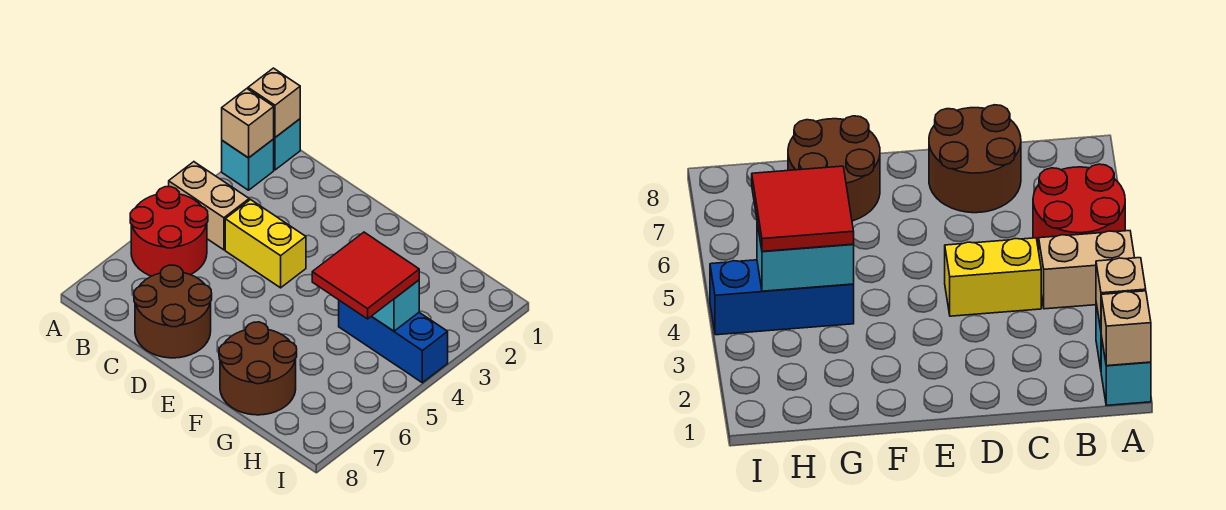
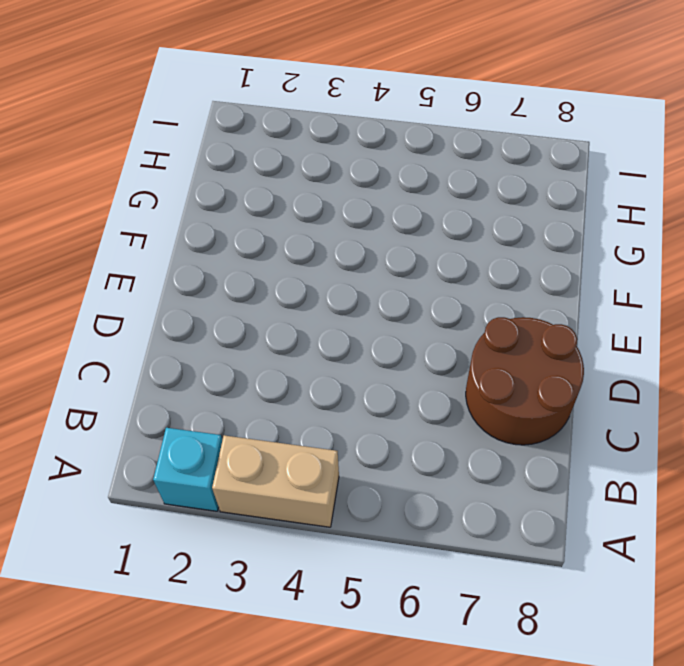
tan 1x2 brick [212,435,339,527] -> tan 1x2 brick turned to [169,162,249,250]
none -> cyan 1x1 brick [274,119,300,170]
none -> red 2x2 round brick [130,187,208,276]
none -> yellow 1x2 brick [225,200,306,288]

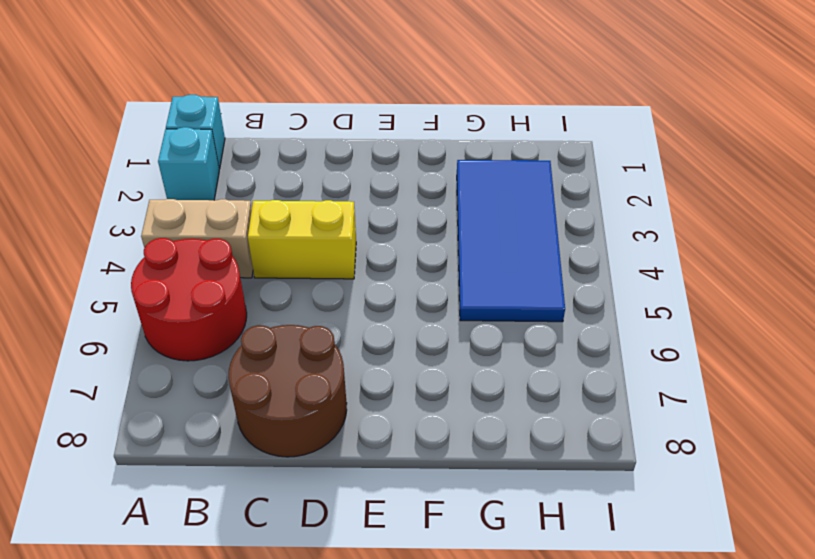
blue 2x4 tile [457,160,565,322] -> blue 1x3 brick [339,300,448,383]
none -> brown 2x2 round brick [219,322,297,415]
none -> tan 1x1 brick [248,68,300,137]
none -> tan 1x1 brick [222,89,274,158]

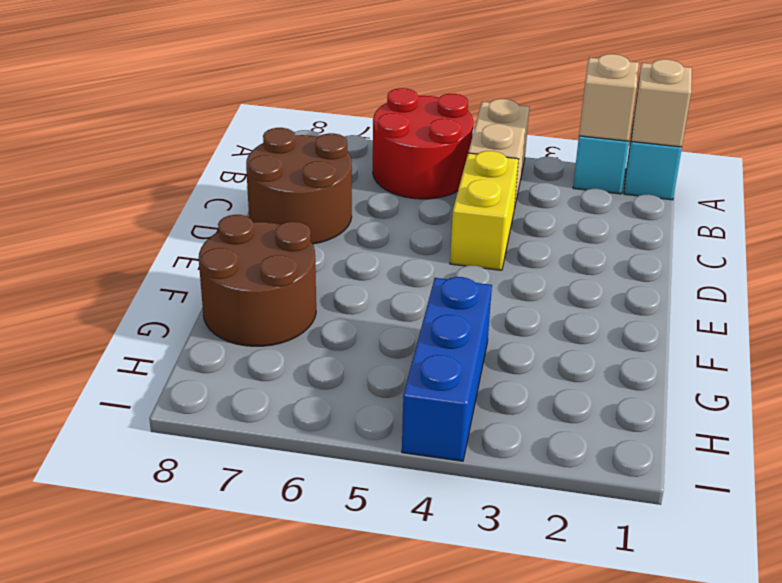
none -> cyan 1x2 brick [371,280,419,331]
none -> red 2x2 tile [312,232,419,319]

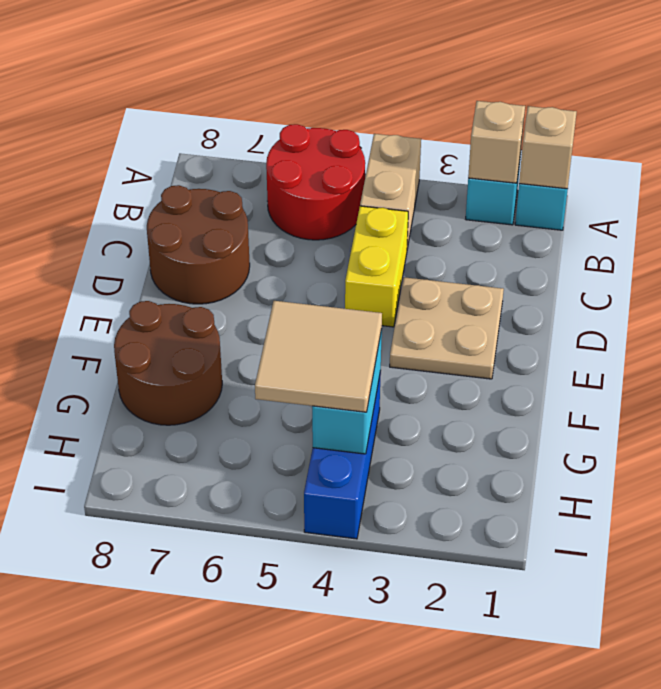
tan 2x2 plate [390,277,504,379] -> none
tan 2x2 tile [255,301,382,412] -> red 2x2 tile [312,232,419,319]

